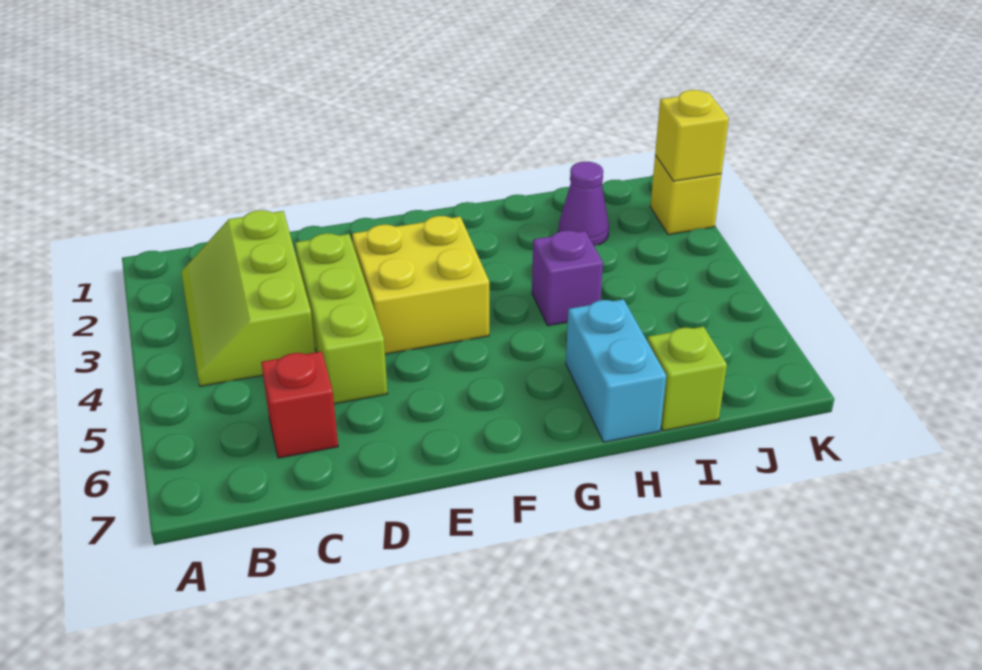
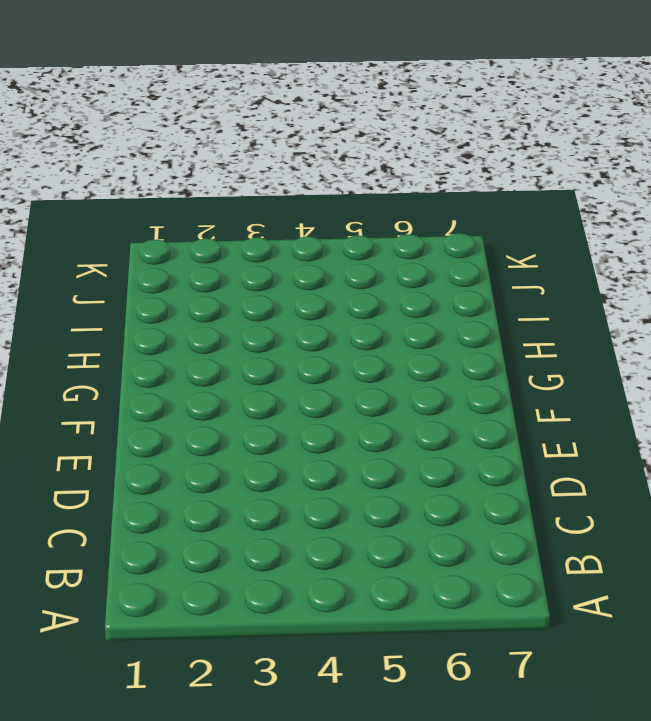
none -> lime 2x3 slope [181,210,315,386]
none -> red 1x1 brick [261,351,338,458]

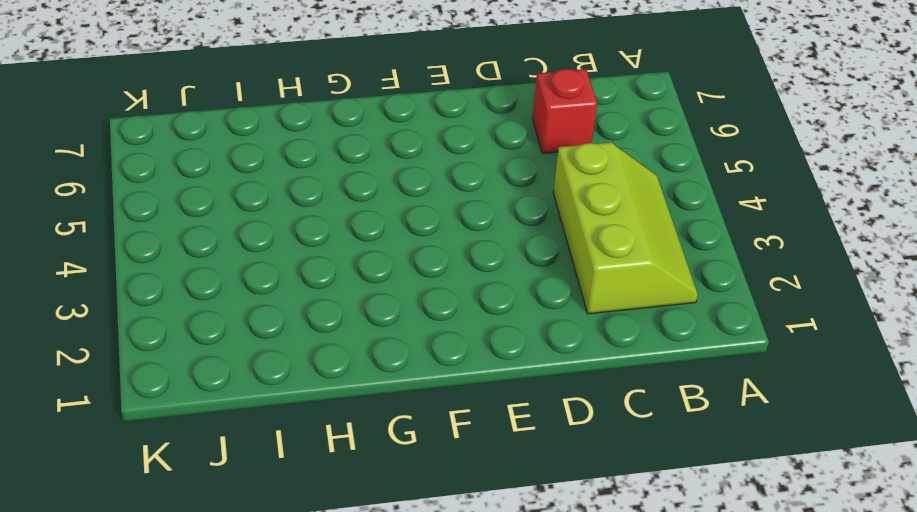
none -> lime 1x3 brick [295,233,388,404]
none -> yellow 2x2 brick [352,216,489,354]

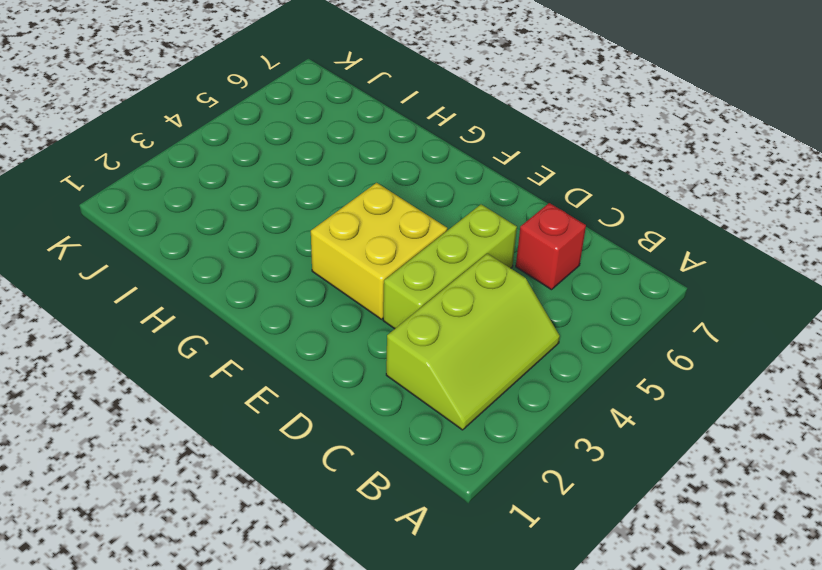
none -> purple 1x1 brick [532,231,603,326]
none -> cyan 1x2 brick [566,299,666,442]

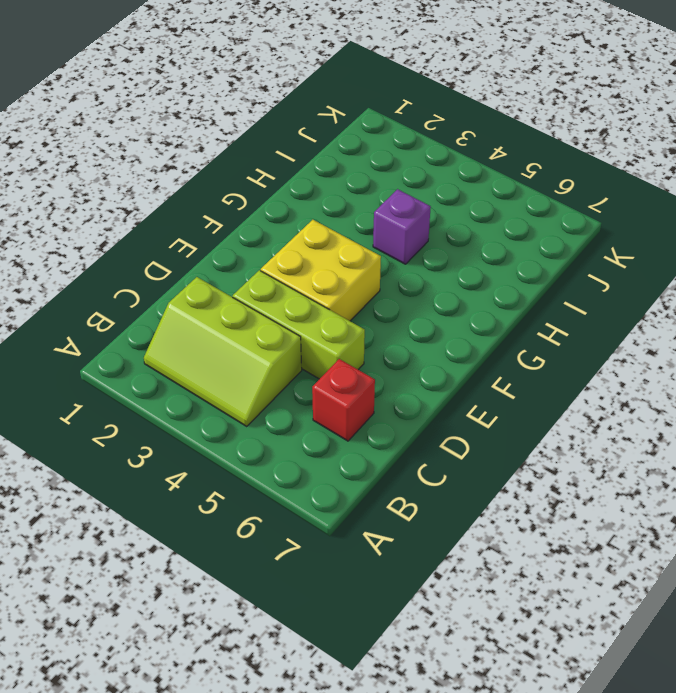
none -> cyan 1x2 brick [566,299,666,442]
none -> purple 1x1 cone [558,162,609,246]

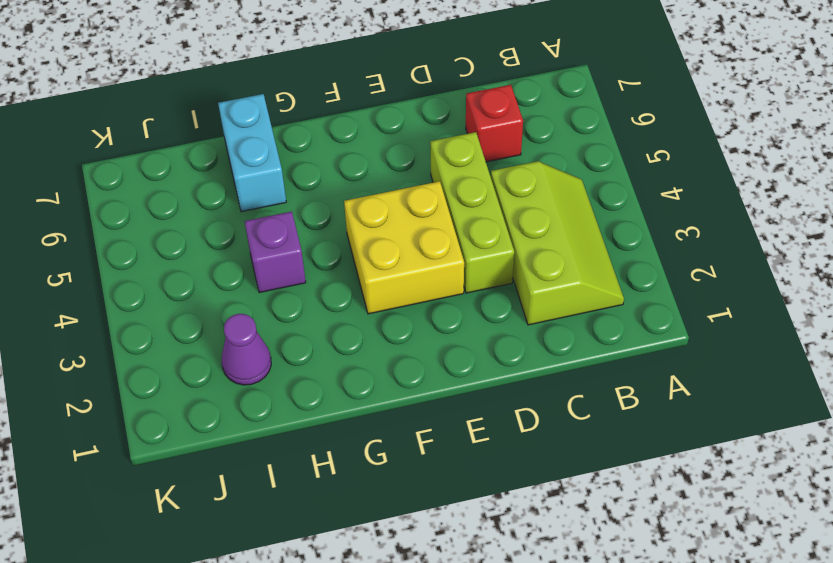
none -> lime 1x1 brick [647,327,727,431]
none -> yellow 1x1 brick [650,155,722,235]

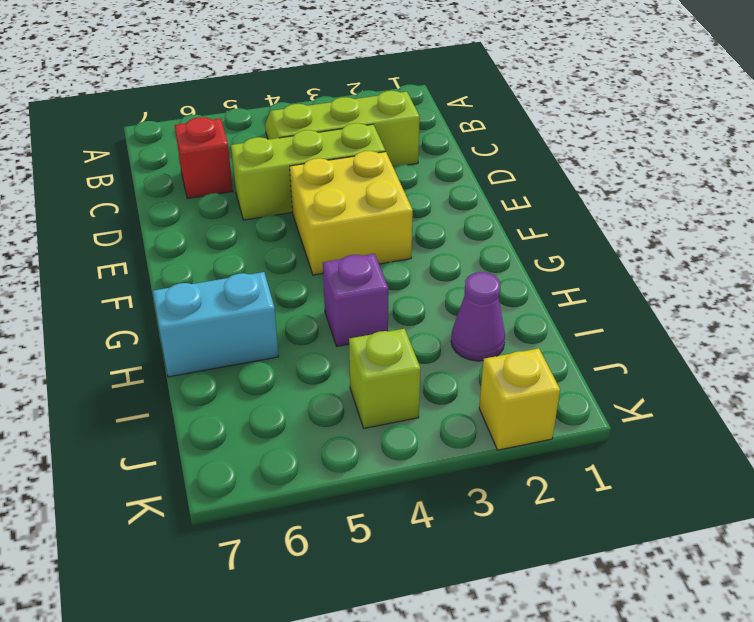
lime 1x1 brick [349,329,421,428] -> lime 1x1 brick moved to [647,327,727,431]
none -> yellow 1x1 brick [655,90,729,181]

